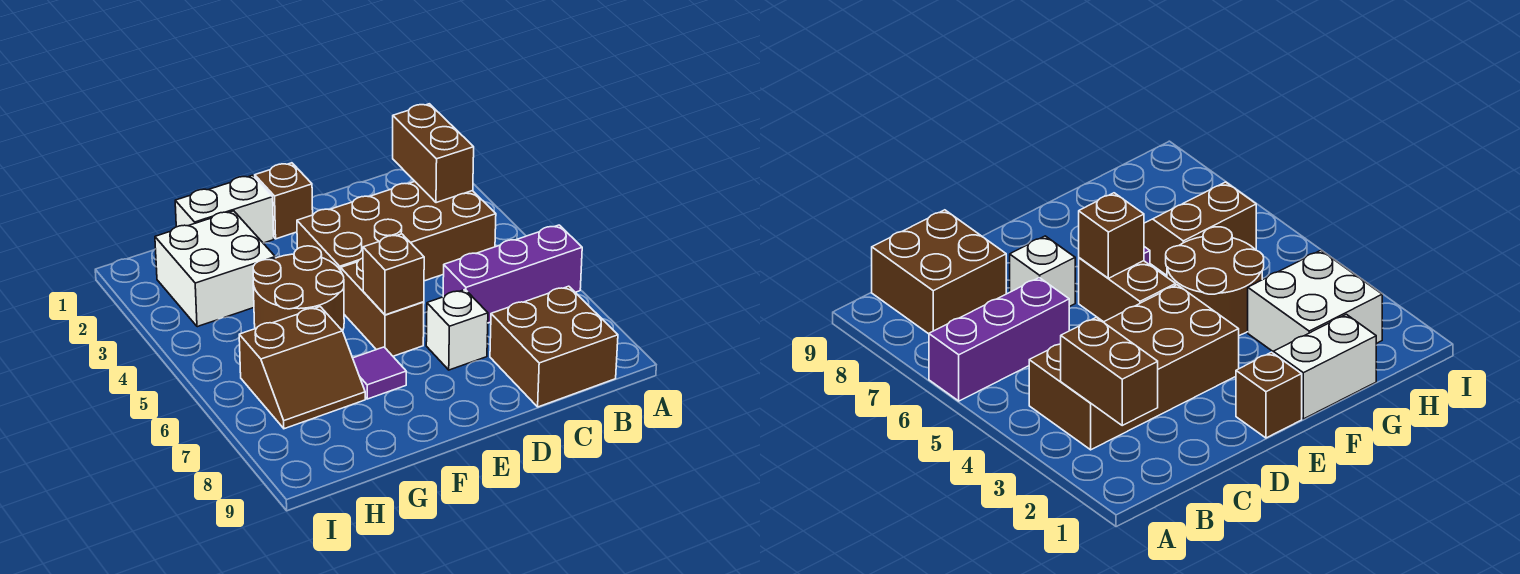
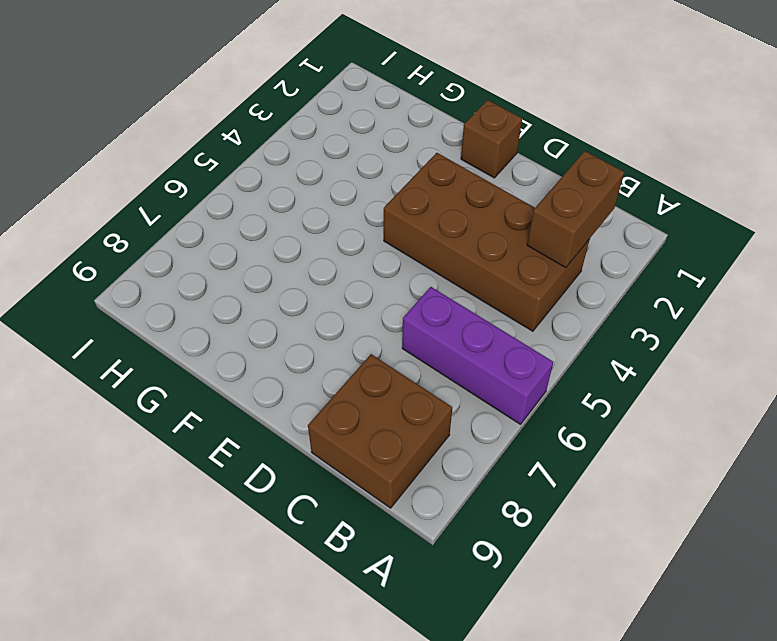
none -> white 1x1 brick [426,290,488,370]
none -> brown 1x2 brick [341,258,424,356]
none -> white 1x2 brick [175,175,274,243]

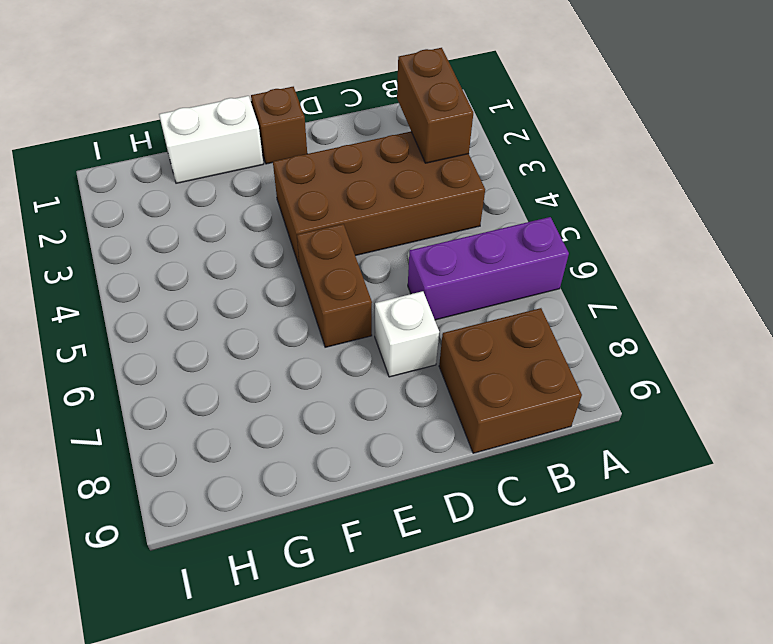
none -> brown 2x2 round brick [253,246,344,331]
none -> purple 1x1 tile [353,347,406,399]
none -> white 2x2 brick [155,211,275,327]

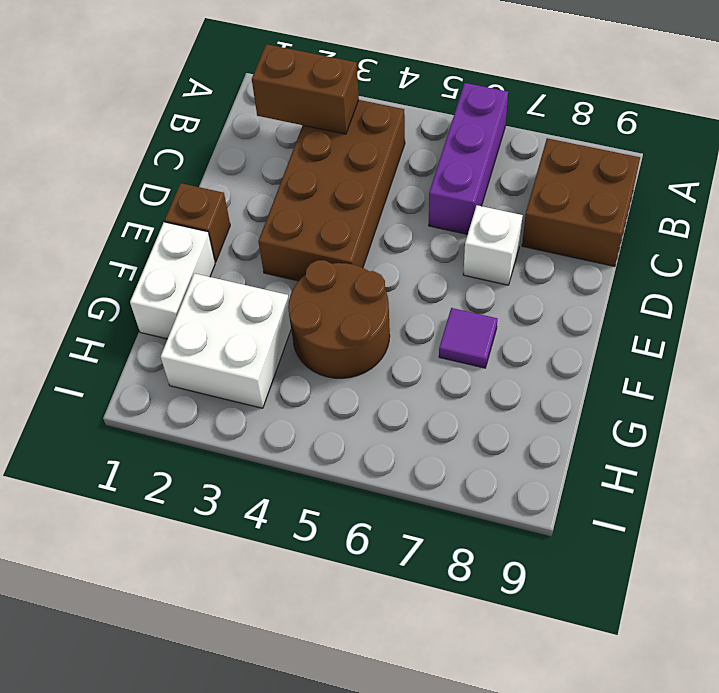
none -> brown 1x2 brick [341,258,424,356]
none -> brown 2x2 slope [239,307,365,429]
none -> brown 1x1 brick [363,234,424,315]

